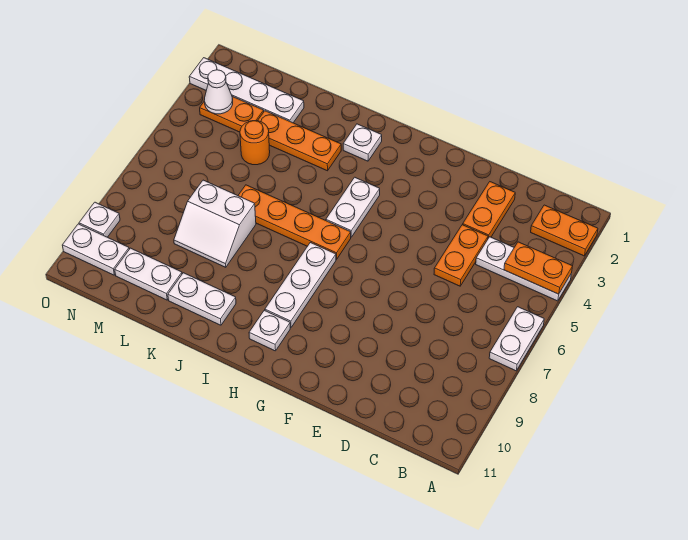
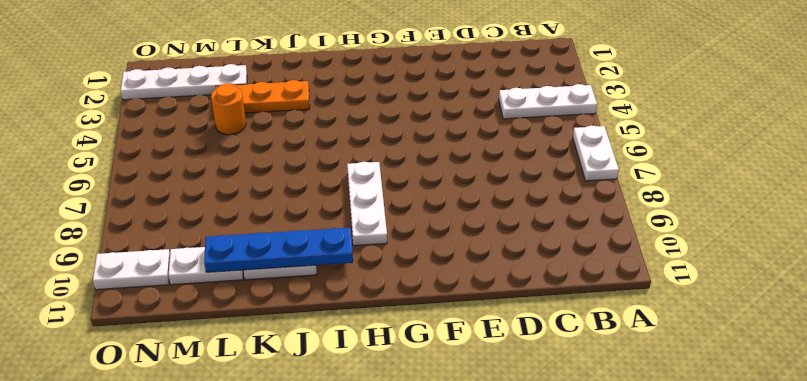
blue 1x4 plate [204,228,353,272] -> none
none -> orange 1x2 plate [531,205,598,256]
none -> orange 1x2 plate [463,182,515,238]
none -> orange 1x2 plate [434,225,488,286]

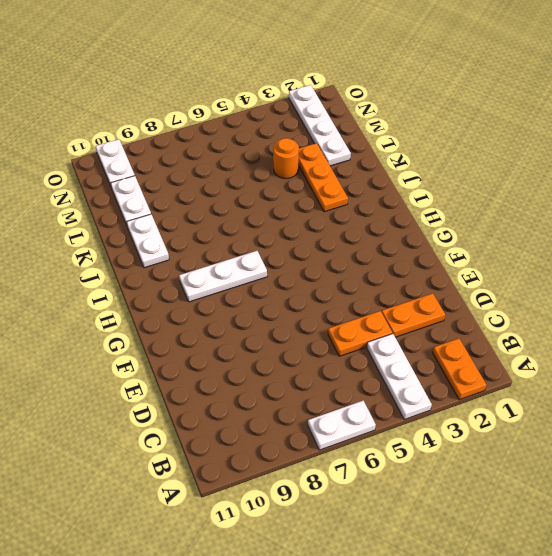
none -> white 1x2 plate [326,177,380,237]
none -> orange 1x4 plate [238,185,351,259]
none -> white 1x1 plate [249,310,290,351]

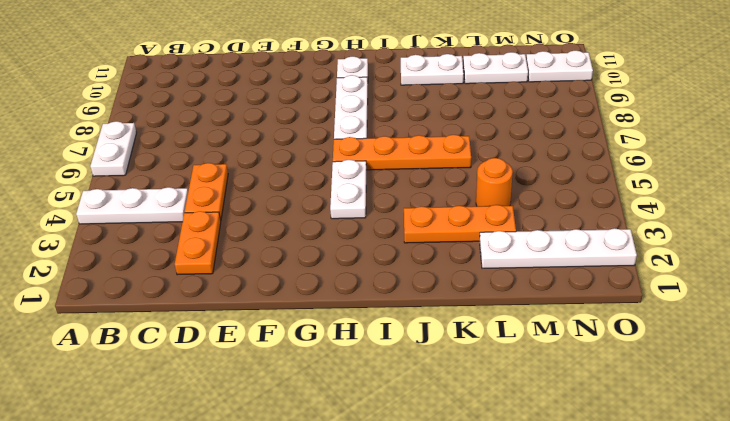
none -> orange 1x2 plate [531,205,598,256]
none -> white 1x1 plate [343,124,382,161]
none -> white 2x2 slope [174,180,256,267]

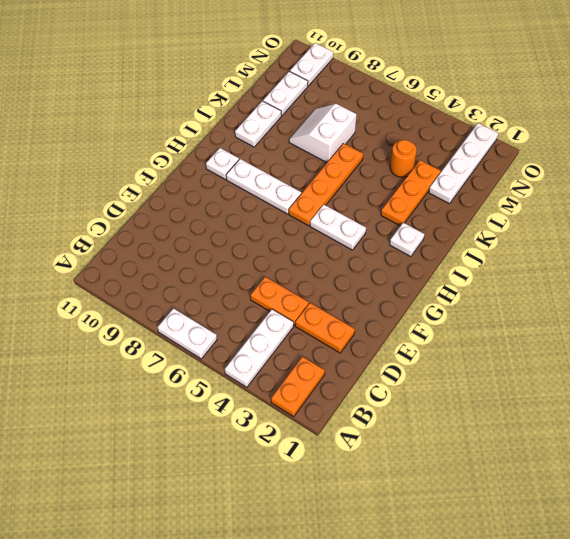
none -> orange 1x2 plate [200,96,264,132]
none -> white 1x1 plate [79,202,120,237]
none -> orange 1x2 plate [504,242,572,294]

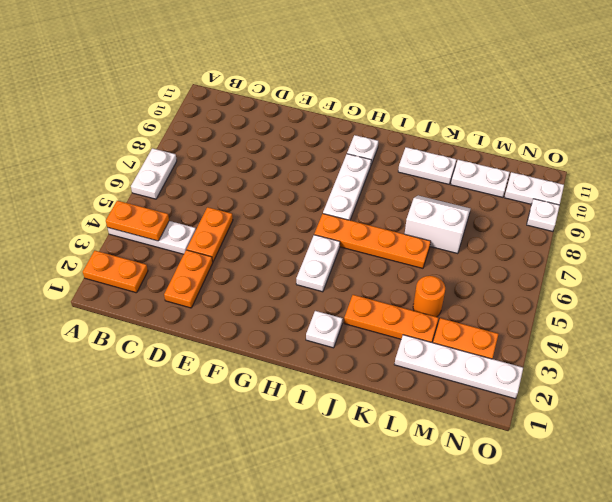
none -> white 1x1 cone [204,70,233,114]

